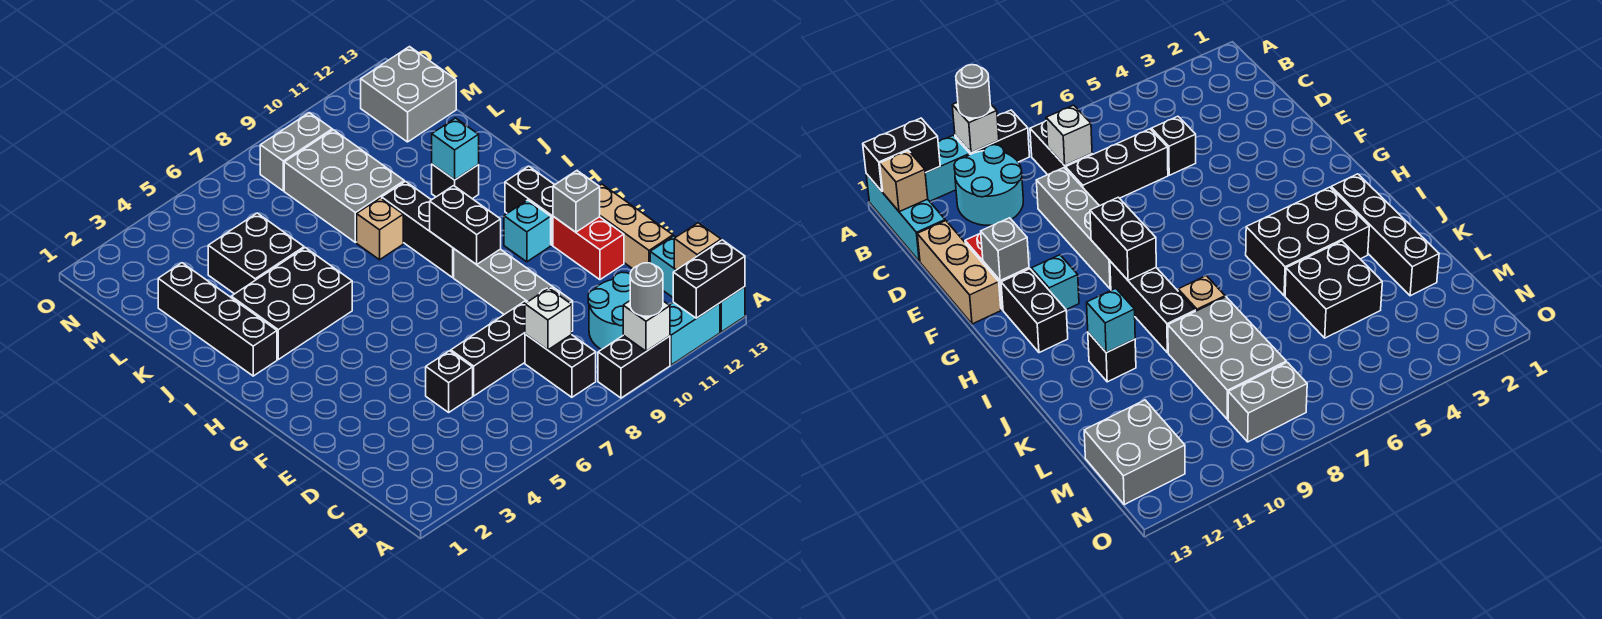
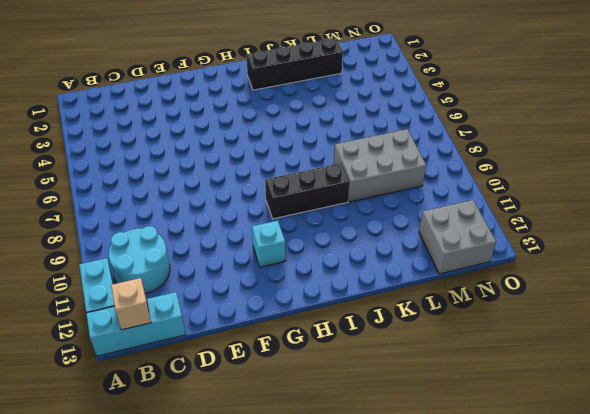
none -> black 1x2 brick [598,335,670,398]
none -> black 1x2 brick [525,334,596,397]
none -> black 1x1 brick [426,351,473,412]

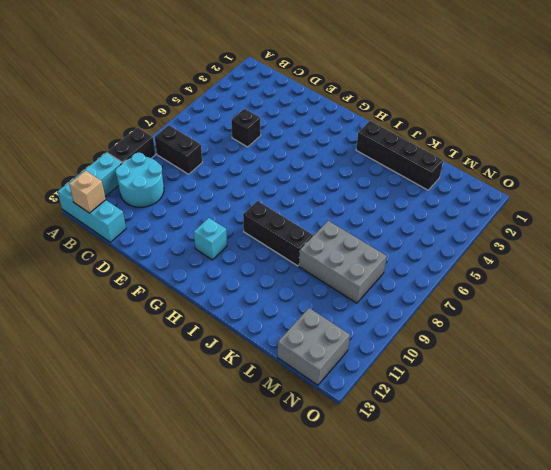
none -> black 1x3 brick [451,301,527,396]
none -> grey 1x4 brick [454,249,573,331]
none -> tan 1x3 brick [599,184,673,269]

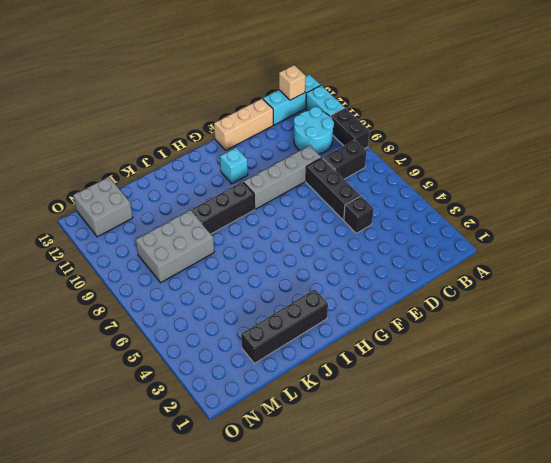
none -> red 1x2 brick [553,217,624,280]
none -> black 1x2 brick [505,166,554,245]
none -> black 2x3 brick [231,248,352,359]

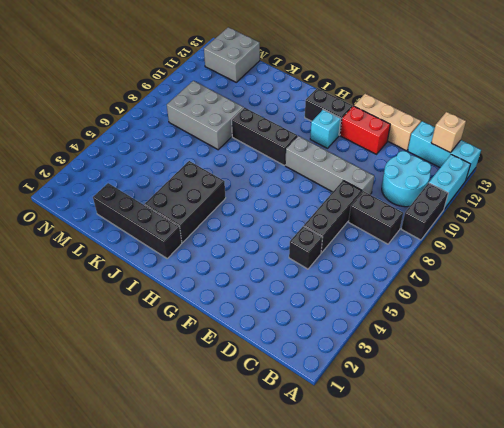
none -> tan 1x1 brick [357,198,403,260]
none -> black 1x1 brick [432,164,479,199]
none -> black 2x2 brick [208,213,304,294]

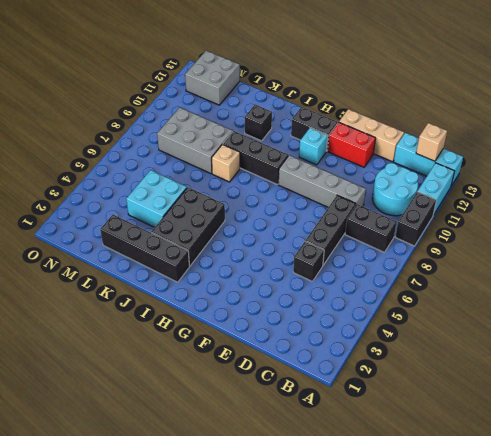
cyan 2x2 brick [126,170,187,227] -> black 2x2 brick [208,213,304,294]
none -> grey 1x2 brick [260,113,332,191]
none -> white 1x1 brick [623,301,670,351]
none -> black 1x2 brick [673,240,745,318]

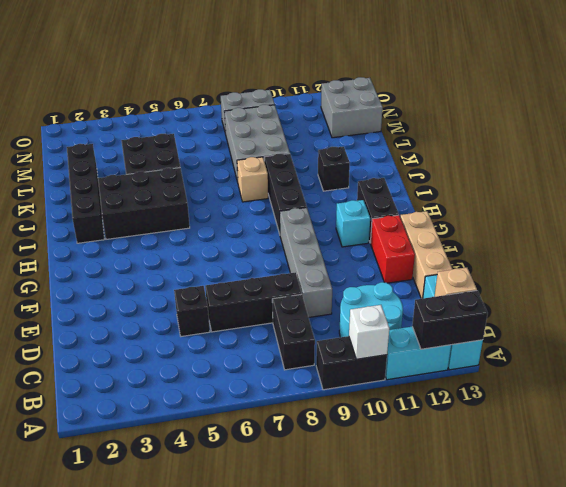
none -> white 1x1 brick [525,288,572,350]
none -> grey 1x1 brick [553,171,600,232]
none -> black 1x2 brick [430,186,501,265]

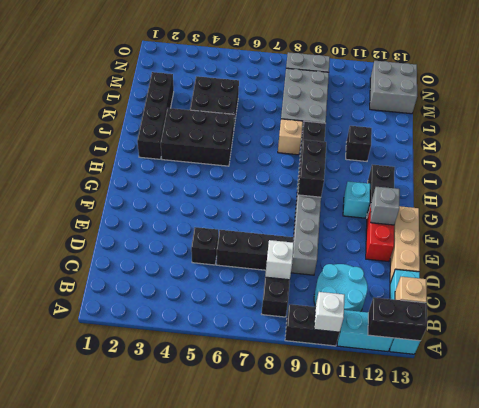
none -> cyan 1x1 brick [432,118,479,180]
none -> grey 1x1 round brick [630,263,663,316]

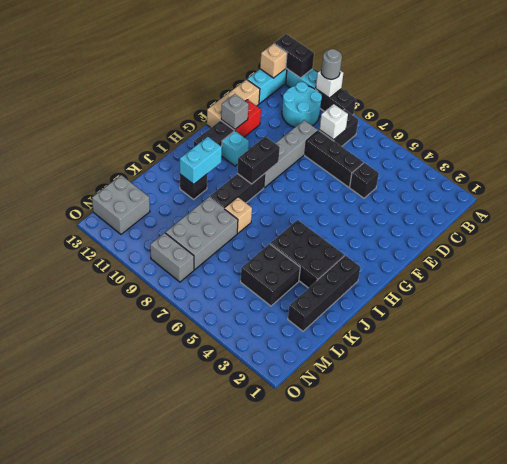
cyan 1x2 brick [180,137,222,184] -> cyan 1x1 brick [432,118,479,180]

